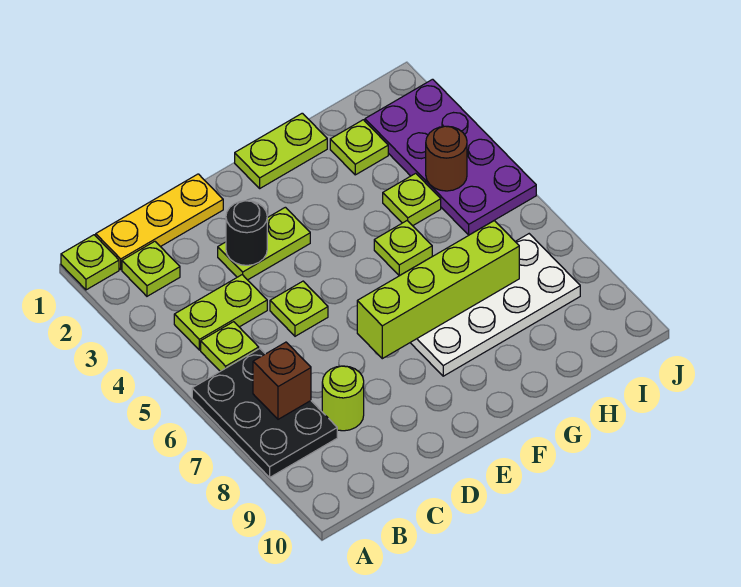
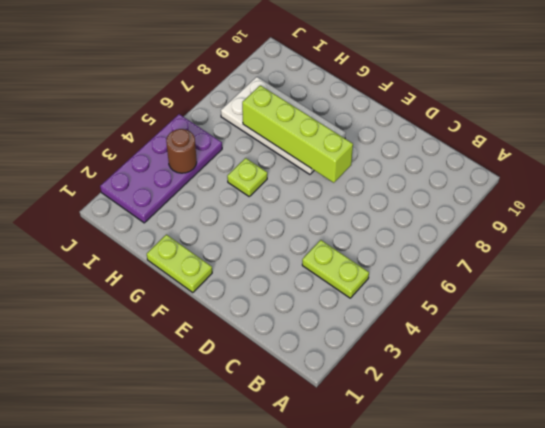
none -> lime 1x1 plate [61,235,119,290]
none -> black 2x3 plate [192,349,337,477]
none -> yellow 1x3 plate [96,174,223,269]

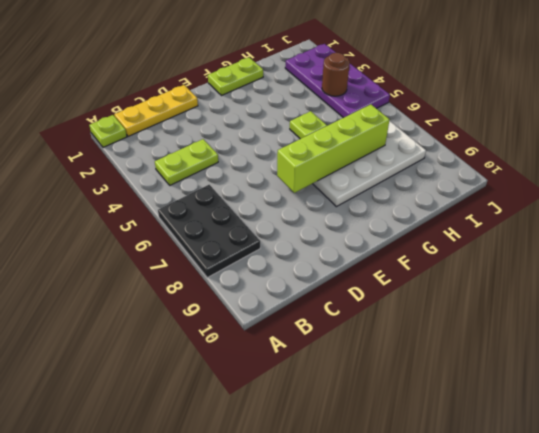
none -> lime 1x1 plate [122,241,180,296]
none -> lime 1x1 plate [201,322,259,371]
none -> lime 1x1 round brick [322,366,364,431]

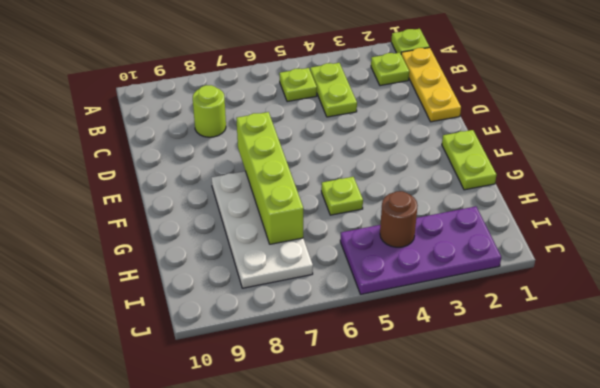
none -> black 2x3 plate [192,349,337,477]
none -> lime 1x2 plate [218,207,310,280]
none -> lime 1x1 plate [270,281,328,336]

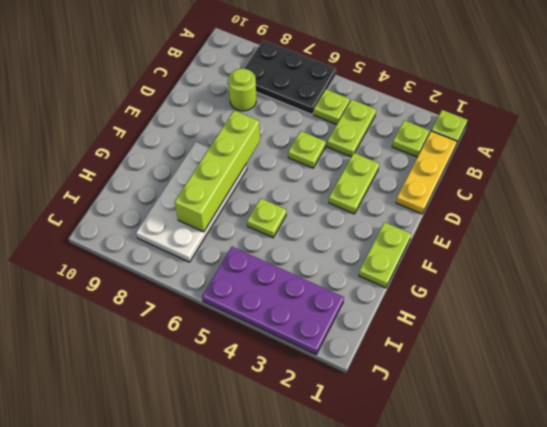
none -> lime 1x1 plate [330,120,388,175]
none -> lime 1x1 plate [383,173,441,226]
none -> brown 1x1 brick [253,342,311,419]

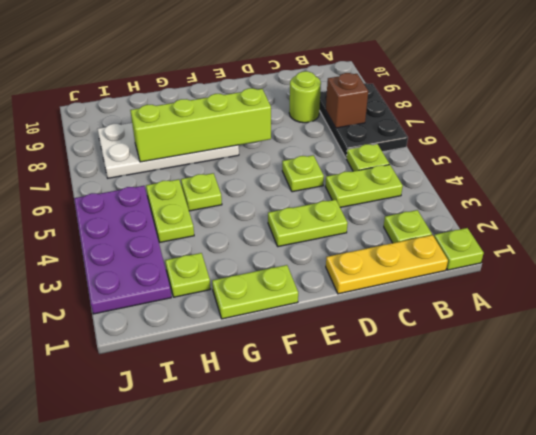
lime 1x2 plate [146,179,194,242] -> lime 1x1 plate [383,173,441,226]
none -> black 1x1 round brick [226,201,267,265]
none -> brown 1x1 round brick [426,126,467,191]

